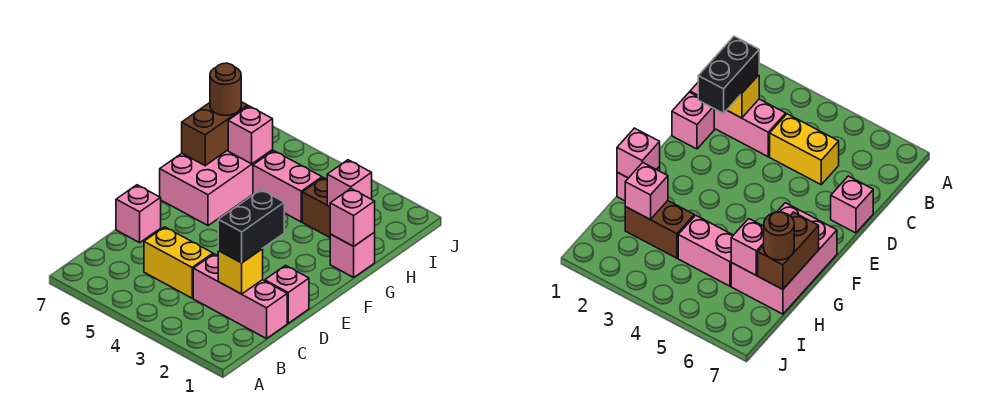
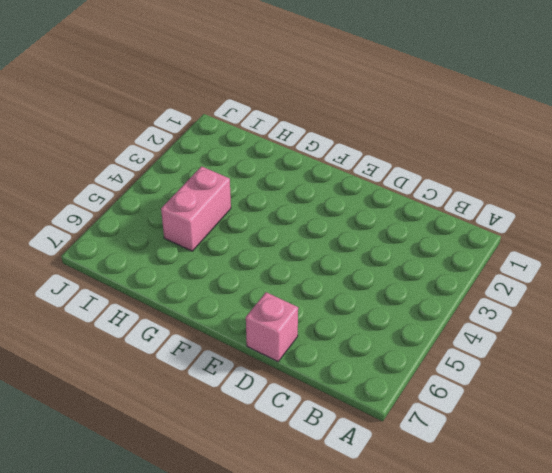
none -> pink 1x3 brick [193,254,287,339]
none -> yellow 1x2 brick [144,227,213,298]
none -> pink 1x1 brick [265,265,309,323]

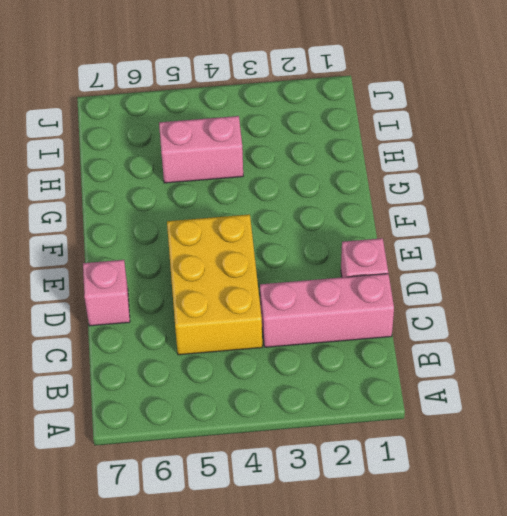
yellow 2x3 brick [167,214,262,355] -> yellow 1x2 brick [144,227,213,298]
none -> pink 2x3 brick [160,150,273,226]
none -> pink 1x1 brick [330,233,375,277]
none -> brown 1x2 brick [302,178,330,237]

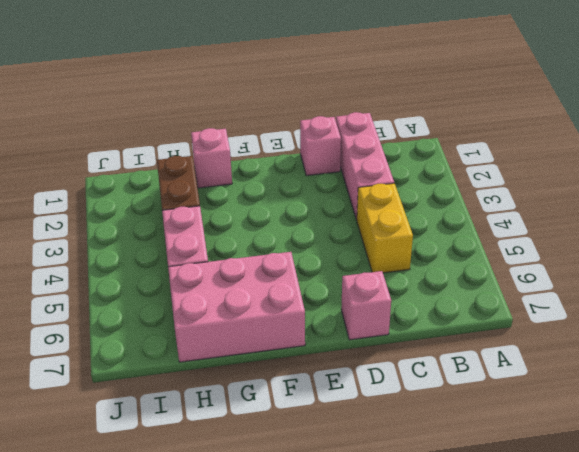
none -> yellow 1x1 brick [218,249,263,294]
none -> pink 1x1 brick [330,189,375,246]
none -> brown 1x2 brick [182,102,248,166]

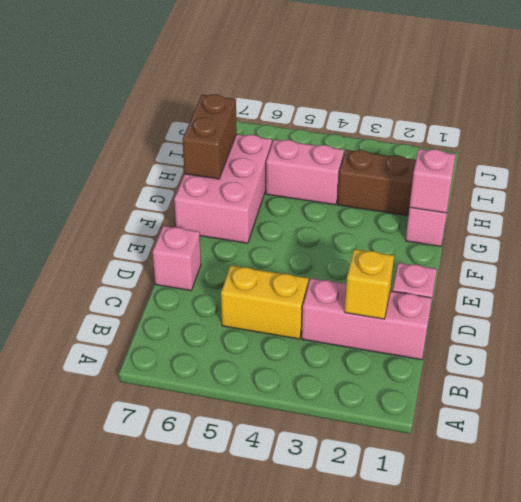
none -> pink 1x1 brick [327,160,372,206]
none -> pink 1x1 brick [228,106,273,164]
none -> black 1x2 brick [218,190,284,263]

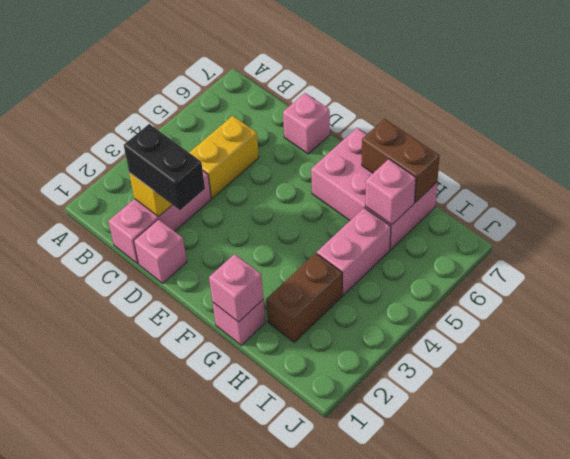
none -> pink 1x1 brick [327,160,372,206]
none -> brown 1x1 round brick [210,63,241,115]

